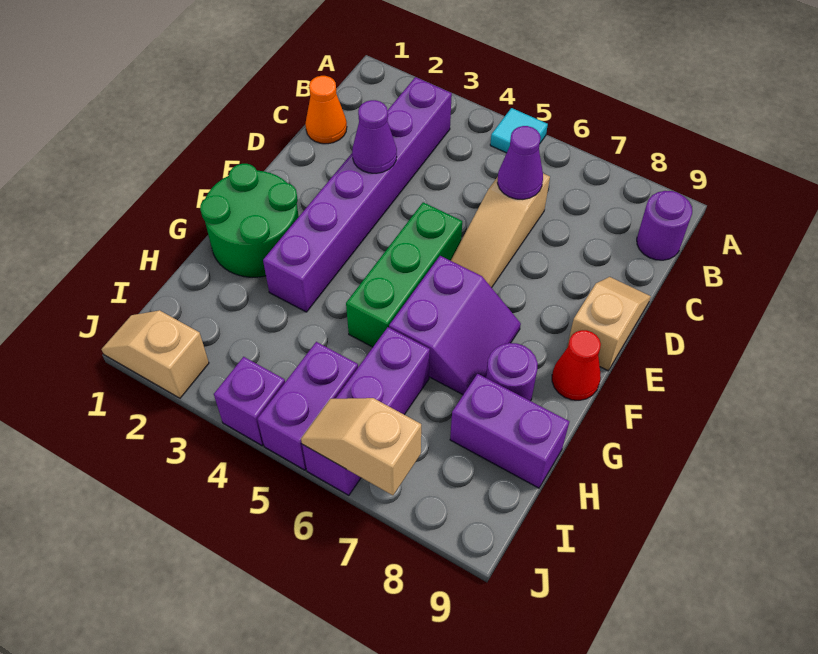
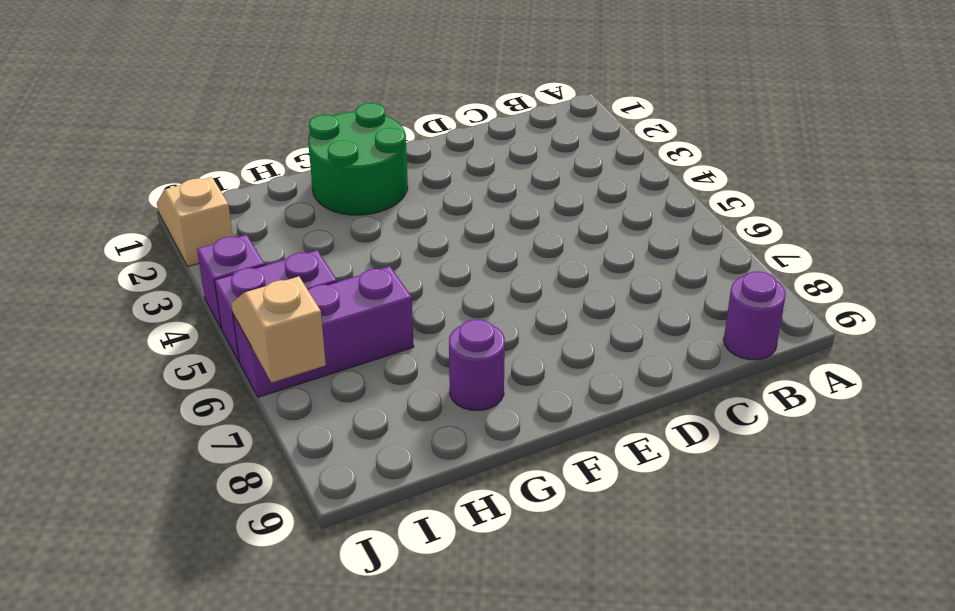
none -> cyan 1x1 tile [490,108,548,153]
none -> purple 1x6 brick [263,77,452,312]
none -> orange 1x1 cone [305,76,347,144]

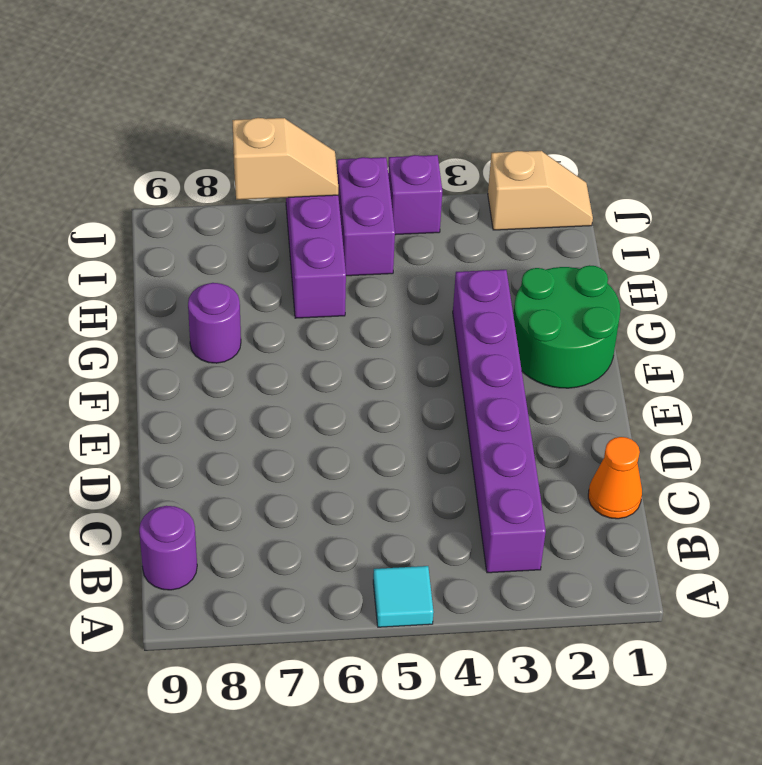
none -> tan 1x3 slope [451,173,550,288]
none -> tan 1x2 slope [567,277,651,371]
none -> green 1x3 brick [346,202,462,347]

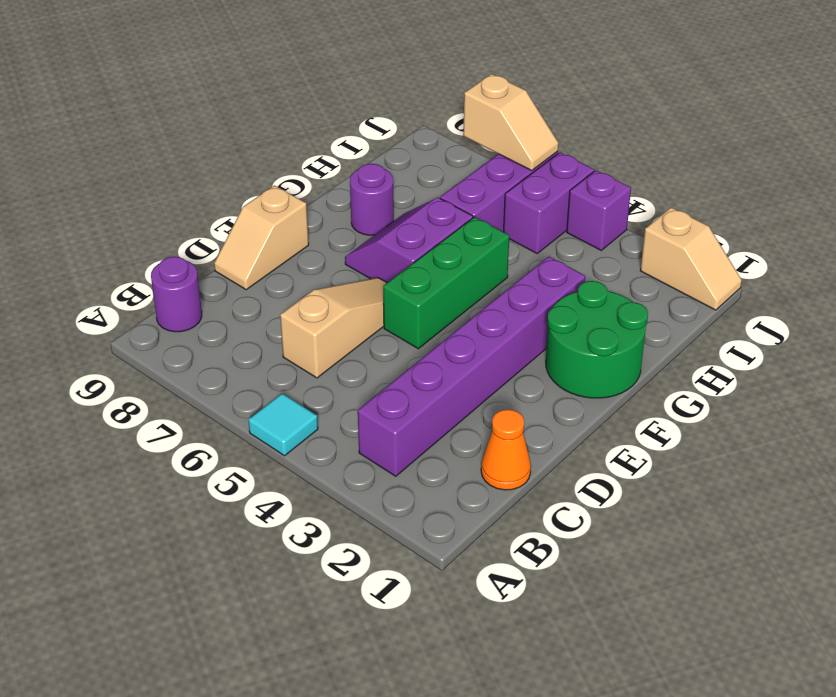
none -> red 1x1 cone [552,330,601,400]
none -> purple 1x2 brick [450,374,569,488]
none -> purple 1x1 cone [497,126,543,199]

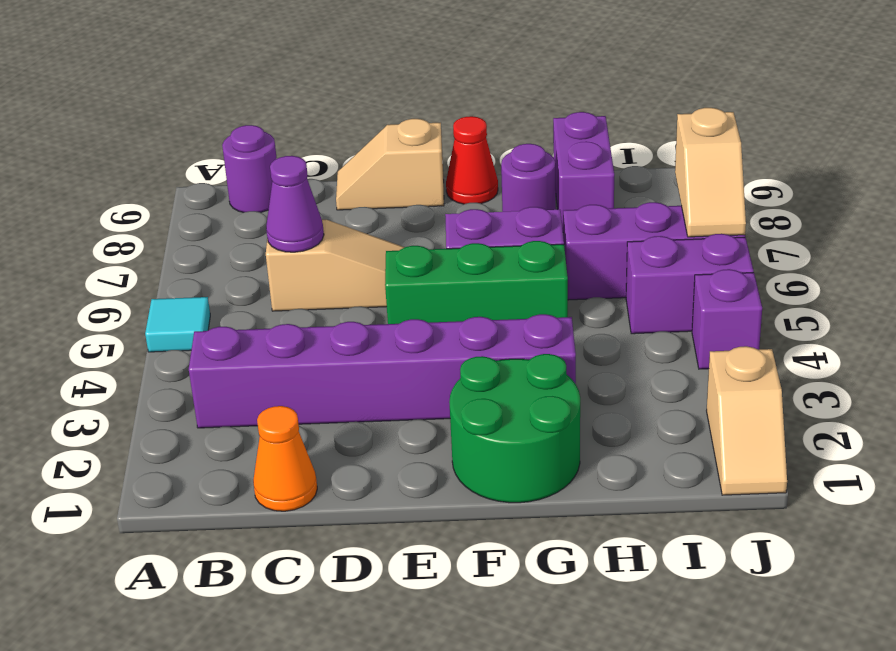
none -> purple 1x1 cone [352,100,397,173]

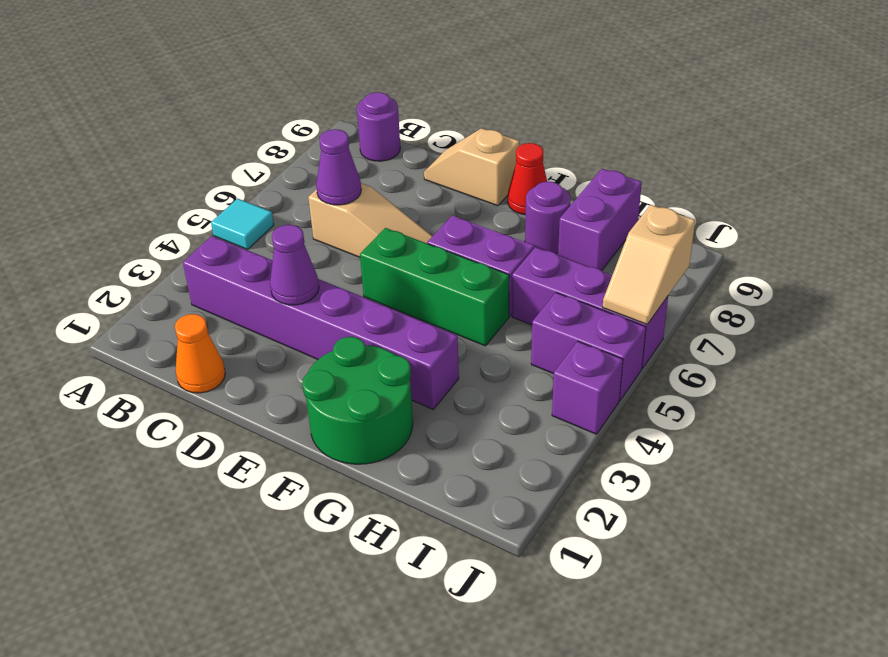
none -> tan 1x2 slope [101,310,209,398]

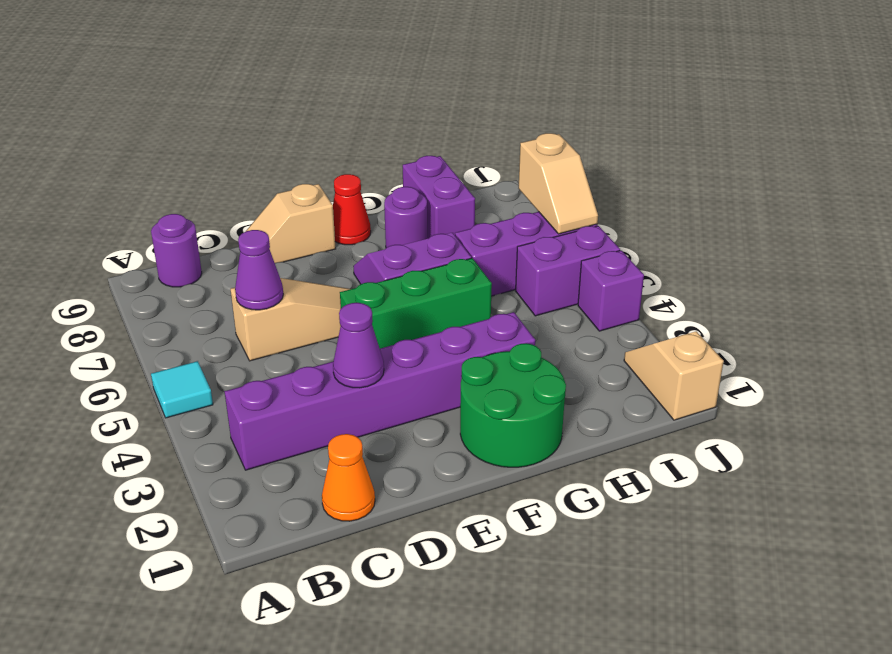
tan 1x2 slope [624,331,724,420] -> tan 1x2 slope turned to [101,310,209,398]

